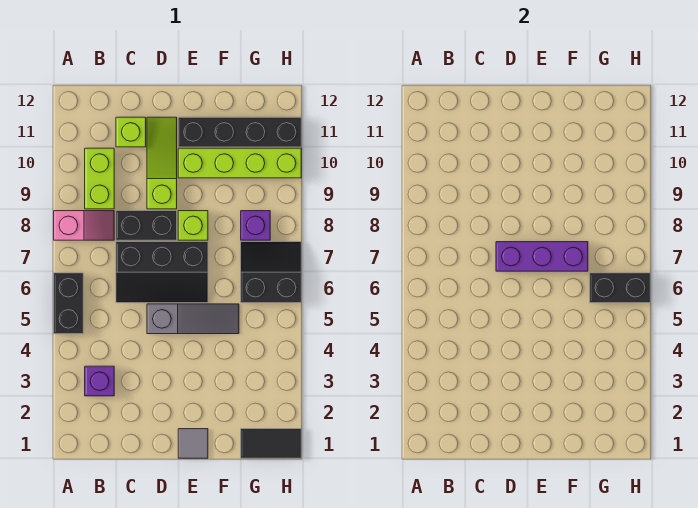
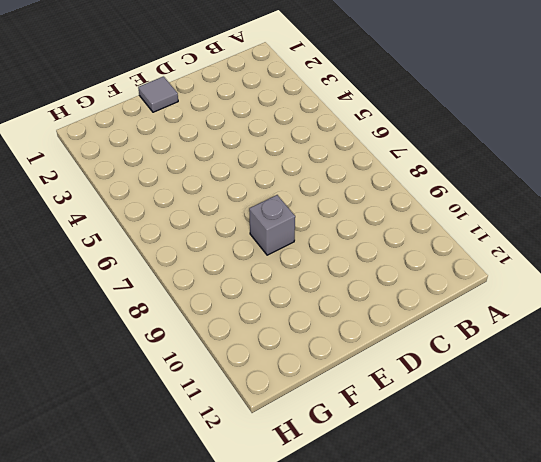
grey 1x1 brick [249,195,295,255] -> lime 1x1 brick [178,211,208,240]
none -> black 1x2 brick [54,273,83,334]
none -> pink 1x2 slope [54,211,114,240]
none -> purple 1x1 brick [85,366,114,396]

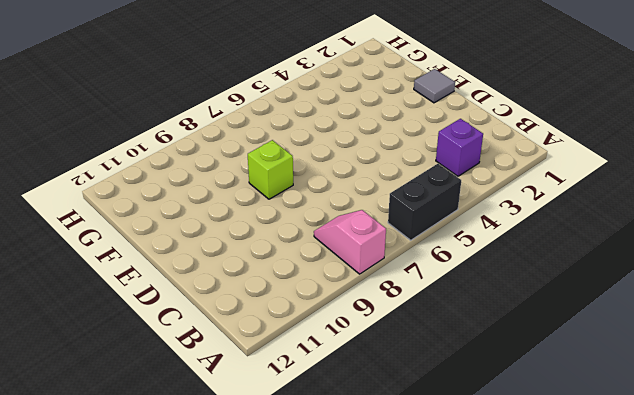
none -> lime 1x2 brick [85,148,114,209]
none -> black 2x3 slope [116,242,208,303]
none -> black 1x2 brick [116,211,177,240]

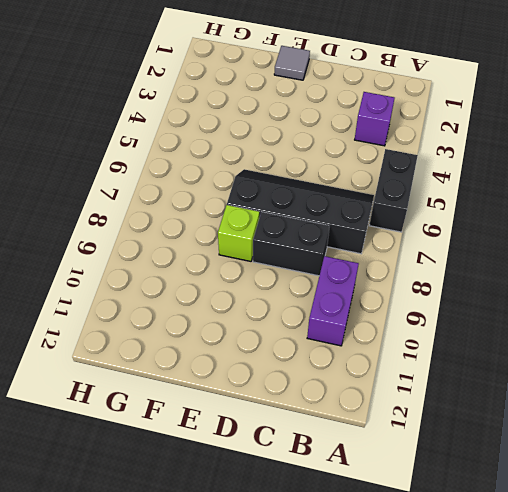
black 2x4 slope [227,169,374,254] -> black 2x3 slope [116,242,208,303]
purple 1x2 brick [307,256,359,346] -> lime 1x2 brick [85,148,114,209]
none -> pink 1x2 slope [54,211,114,240]
none -> lime 1x1 brick [116,117,146,147]
none -> grey 1x3 slope [147,304,239,334]

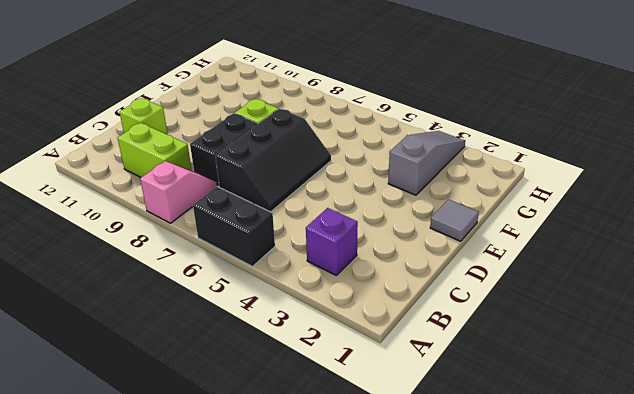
grey 1x3 slope [388,131,465,195] -> grey 1x3 slope moved to [147,304,239,334]
none -> lime 1x3 slope [147,117,177,209]
none -> lime 1x4 brick [178,148,301,178]
none -> black 1x4 brick [178,117,301,147]

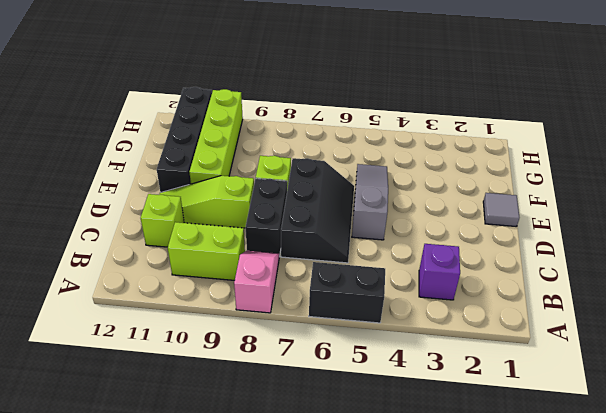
none -> black 1x2 tile [241,429,301,458]
none -> black 2x2 slope [241,242,301,303]
none -> purple 1x1 brick [241,211,270,240]

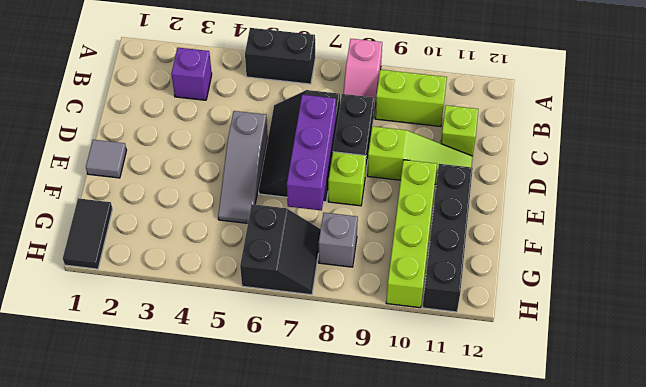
grey 1x1 brick [319,213,358,267] -> purple 1x1 brick [241,211,270,240]
none -> black 1x2 brick [590,273,650,303]

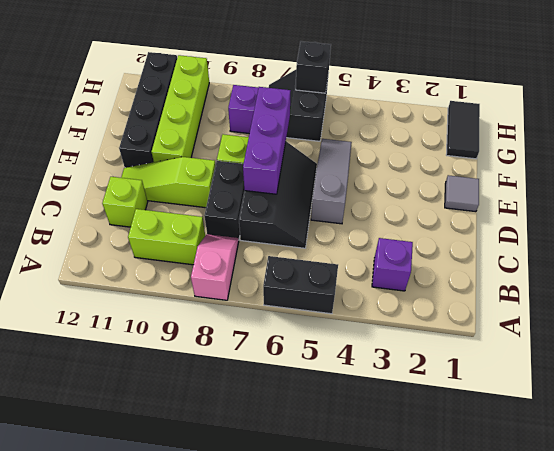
black 1x1 brick [296,41,331,93] -> black 1x2 brick [590,273,650,303]

